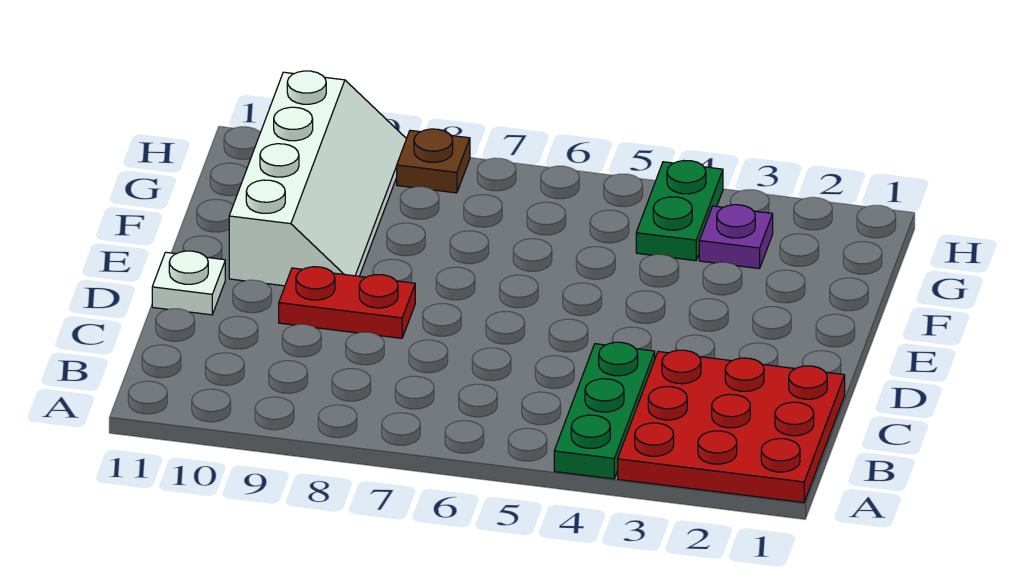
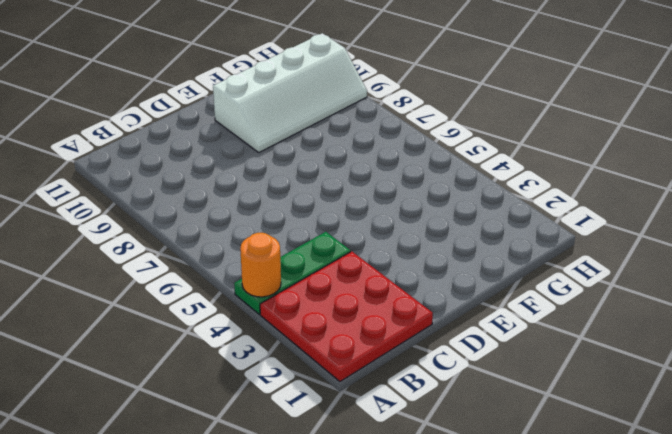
orange 1x1 round brick [240,233,281,297] -> none
none -> red 1x2 plate [279,267,415,338]
none -> white 1x1 plate [152,251,225,315]

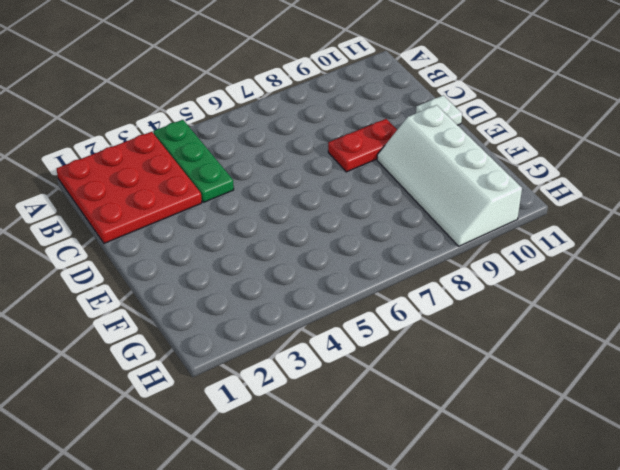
none -> purple 1x1 plate [699,205,773,269]
none -> green 1x2 plate [636,161,723,261]

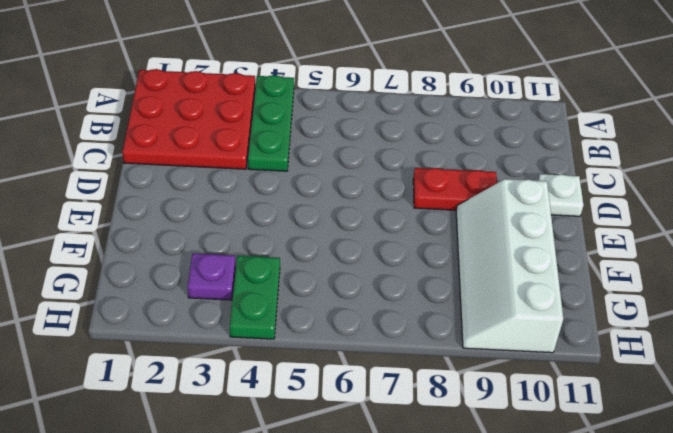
none -> brown 1x1 plate [397,129,470,193]

